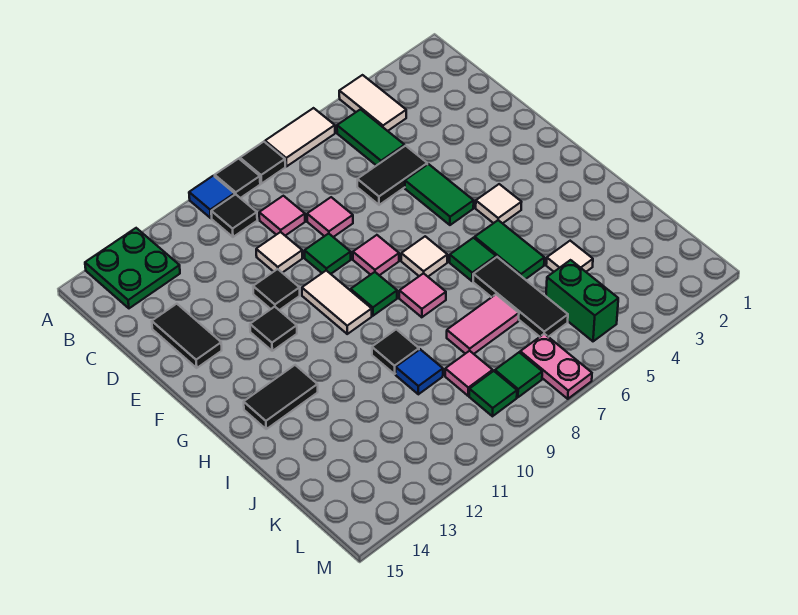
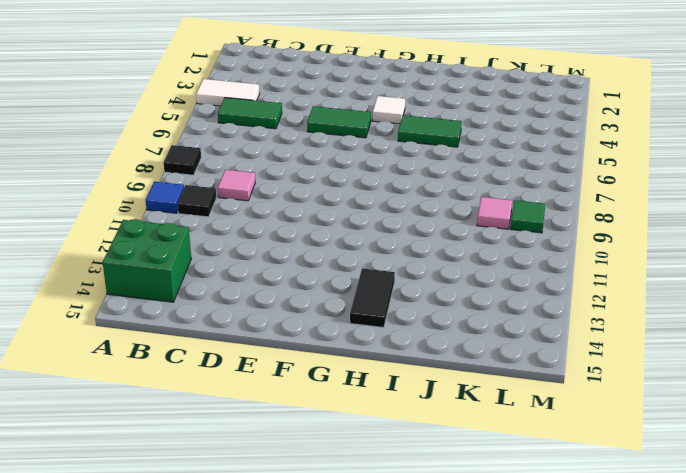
green 2x2 brick [103,219,191,302] -> green 2x2 plate [85,228,180,308]
none -> white 1x2 tile [265,108,335,166]
none -> black 1x1 tile [215,159,260,198]
none -> black 1x2 tile [357,146,427,205]
none -> pink 1x1 tile [307,197,353,237]

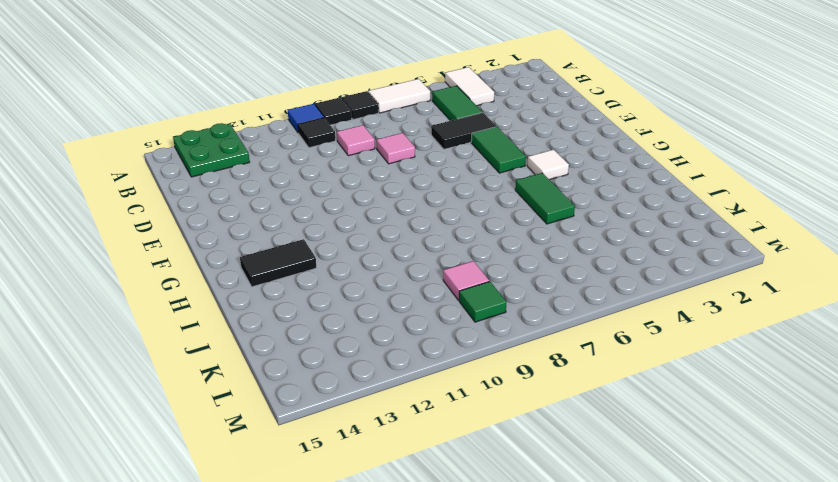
none -> white 1x1 tile [256,232,302,273]
none -> black 1x2 tile [152,304,222,368]
none -> green 1x1 tile [305,233,351,274]
none -> black 1x1 tile [253,269,300,310]

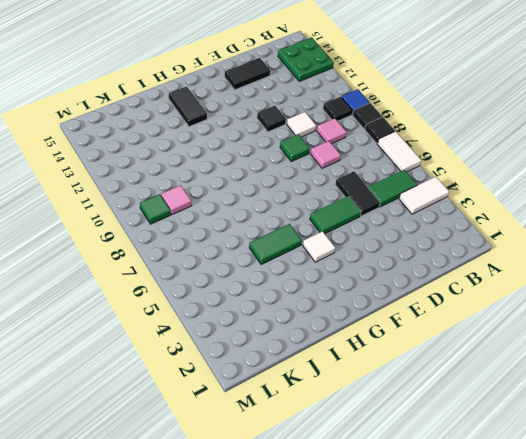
none -> pink 1x1 tile [353,235,399,275]
none -> white 1x2 tile [302,271,372,334]
none -> black 1x1 tile [250,307,297,351]
none -> white 1x1 tile [401,236,447,276]

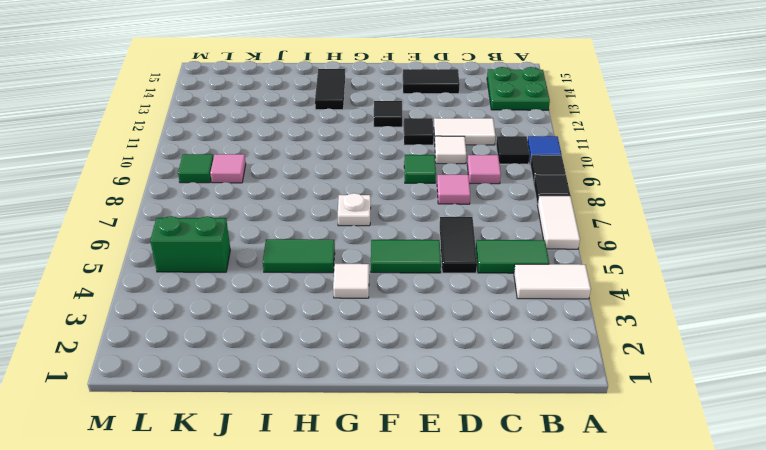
white 1x2 tile [434,118,496,145] -> white 1x2 tile moved to [302,271,372,334]
white 1x1 plate [338,193,371,226] -> white 1x1 tile [401,236,447,276]
none -> pink 1x1 tile [353,235,399,275]
none -> green 1x1 tile [351,272,397,316]
none -> green 1x1 tile [450,238,496,281]
none -> pink 1x1 tile [399,273,446,317]

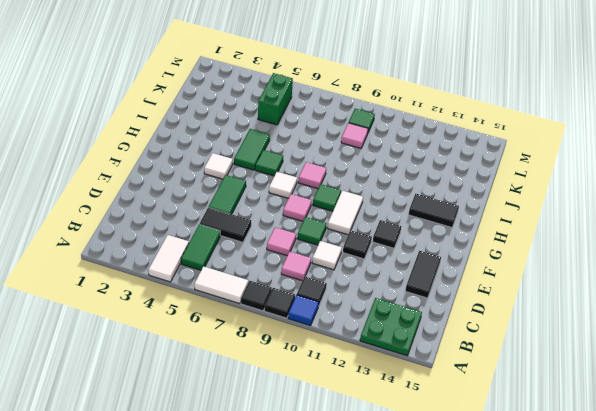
none -> black 1x3 tile [473,257,568,337]
none -> black 1x1 tile [372,329,419,374]
none -> white 1x1 tile [546,241,593,272]
none -> pink 1x2 tile [447,295,519,354]

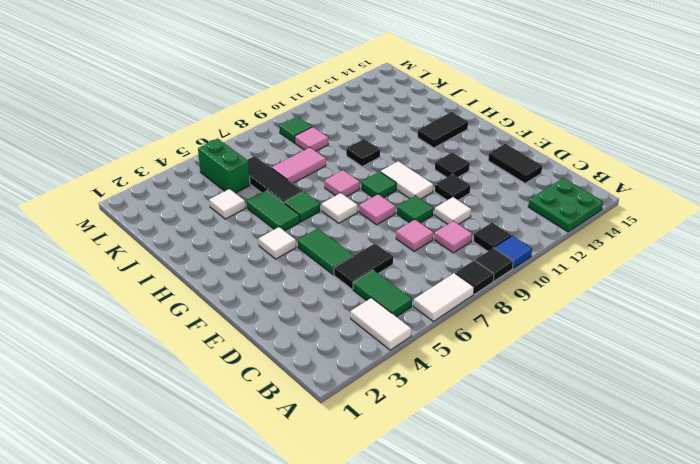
none -> blue 1x1 tile [396,349,443,394]
none -> pink 1x2 plate [520,334,592,399]
none -> green 1x1 tile [495,352,542,397]

